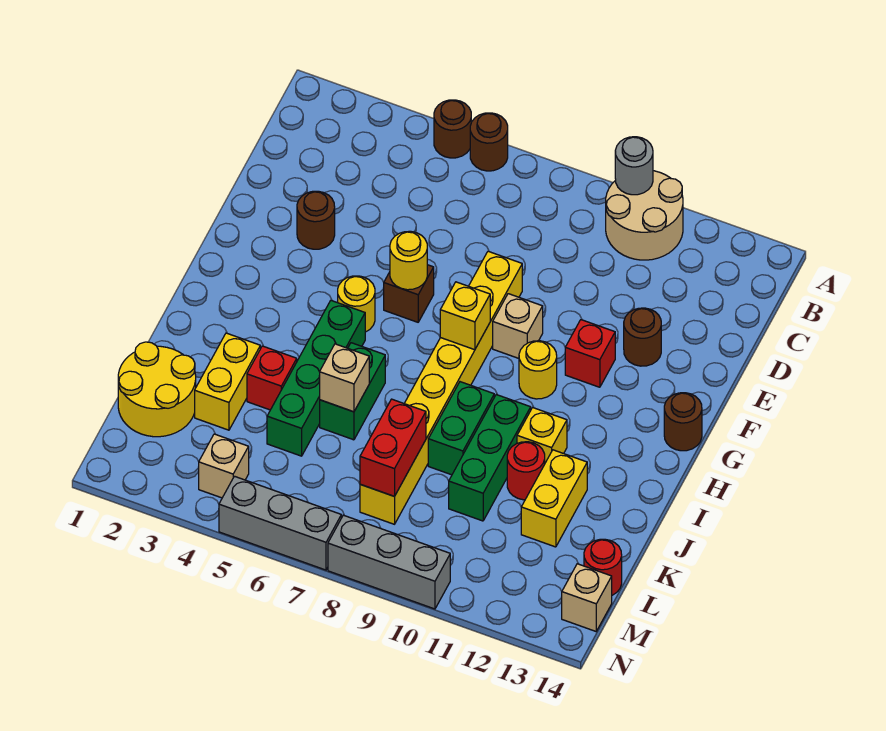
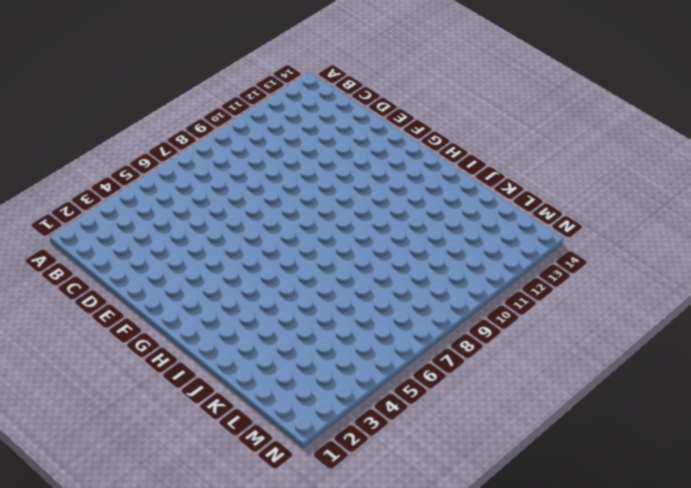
none -> brown 1x1 round brick [434,100,471,158]
none -> brown 1x1 round brick [470,113,508,171]
none -> tan 2x2 round brick [606,171,683,260]
none -> brown 1x1 round brick [297,191,335,249]

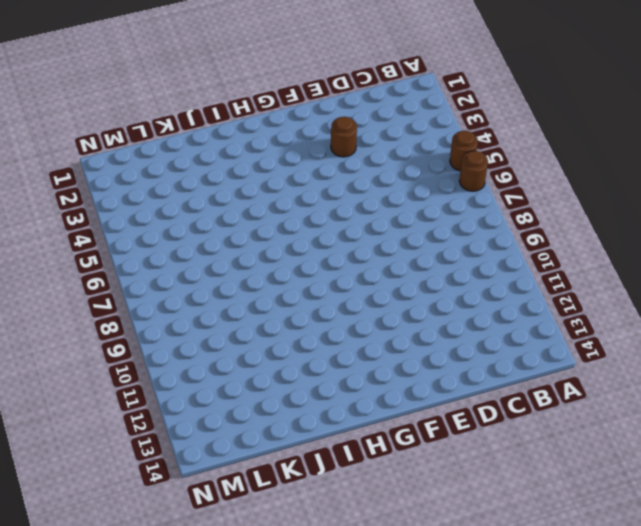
none -> tan 2x2 round brick [606,171,683,260]
none -> yellow 1x8 brick [360,251,522,524]
none -> brown 1x1 round brick [624,308,661,366]
none -> brown 1x1 brick [384,265,434,322]

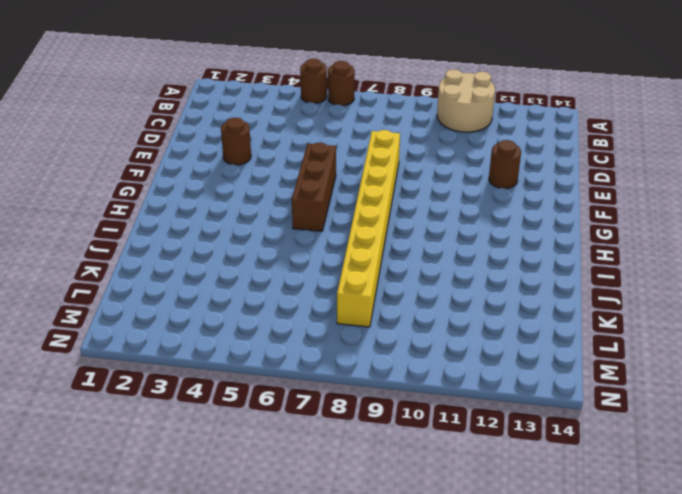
brown 1x3 brick [292,143,336,231] -> brown 1x1 brick [384,265,434,322]
none -> tan 1x1 brick [493,294,543,358]
none -> red 1x1 brick [565,320,615,387]
none -> yellow 1x1 round brick [338,276,375,332]
none -> yellow 1x1 round brick [519,341,557,399]

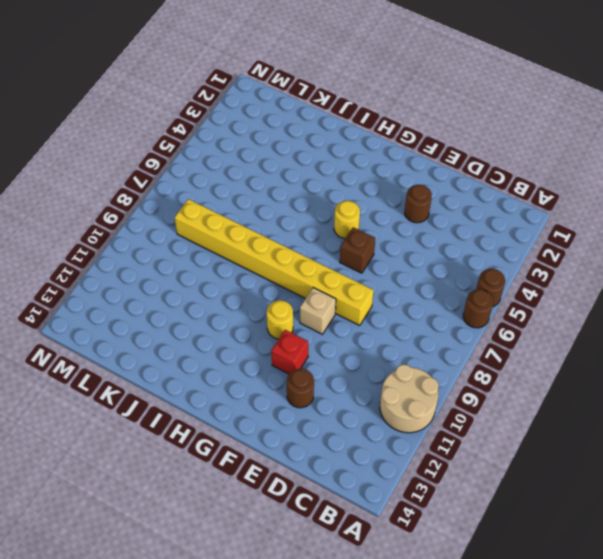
none -> brown 1x1 round brick [664,393,702,451]
none -> green 1x4 brick [267,301,365,456]
none -> green 1x2 brick [320,343,385,440]
none -> green 1x2 brick [428,382,494,475]

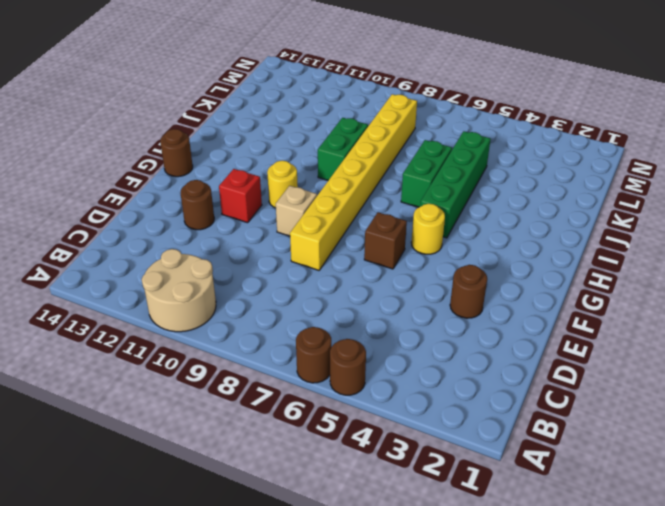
none -> green 1x3 brick [449,395,531,521]
none -> yellow 1x1 brick [517,408,567,463]
none -> yellow 1x2 brick [195,333,260,430]
none -> red 1x1 brick [247,346,297,410]

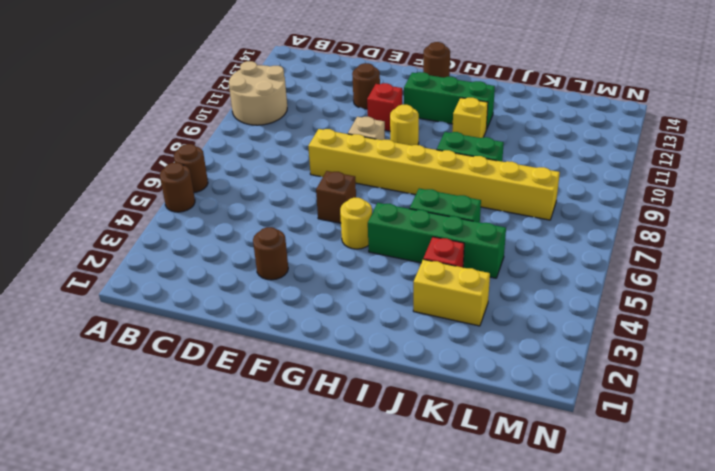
green 1x3 brick [404,72,495,130] -> green 1x3 brick moved to [449,395,531,521]
none -> red 1x1 round brick [507,442,545,500]
none -> yellow 1x2 brick [521,450,587,547]
none -> yellow 2x2 round brick [118,342,196,437]
none -> red 1x1 round brick [584,539,622,595]

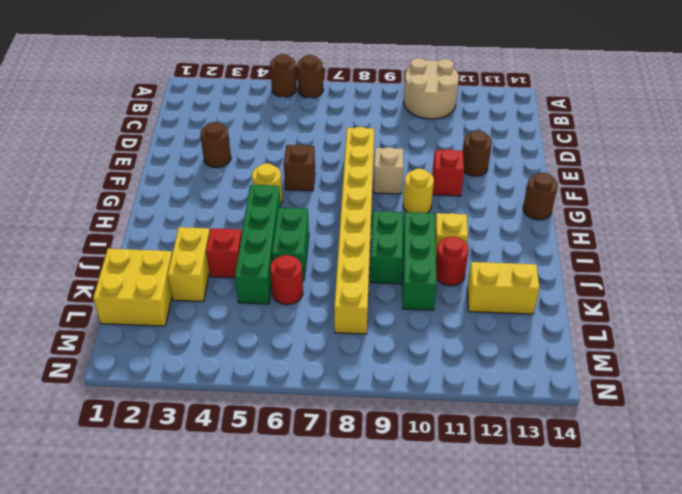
yellow 2x2 brick [93,249,172,326] -> yellow 2x2 round brick [118,342,196,437]
red 1x1 round brick [270,255,303,305] -> red 1x1 round brick moved to [584,539,622,595]
yellow 1x2 brick [467,262,539,314] -> yellow 1x2 brick turned to [521,450,587,547]
none -> tan 1x1 brick [199,434,249,498]
none -> tan 1x1 brick [562,564,612,631]
none -> grey 1x3 brick [219,476,341,570]
none -> grey 1x3 brick [328,515,450,609]

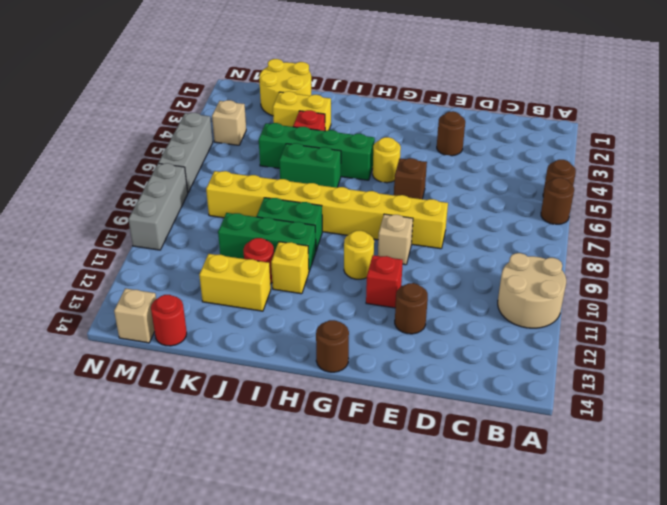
none -> grey 1x1 round brick [615,137,653,195]
none -> yellow 1x1 round brick [390,231,427,290]
none -> yellow 1x1 brick [440,282,490,350]
none -> tan 1x1 brick [320,344,369,412]

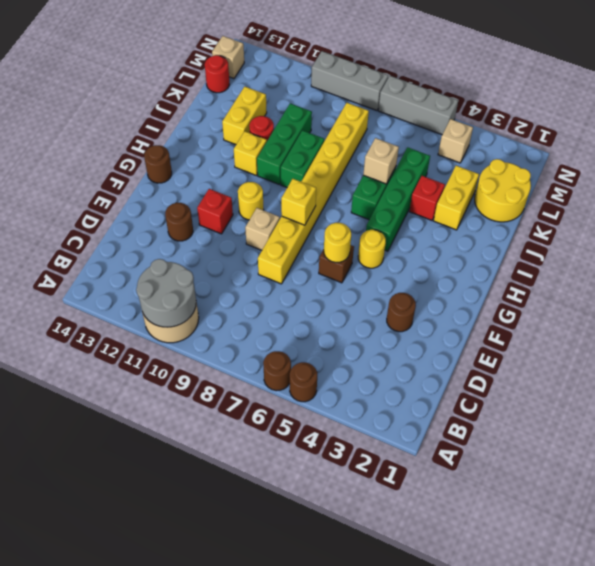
grey 2x2 round brick [136,259,196,327] -> grey 1x1 round brick [615,137,653,195]
none -> red 1x2 brick [360,399,426,496]

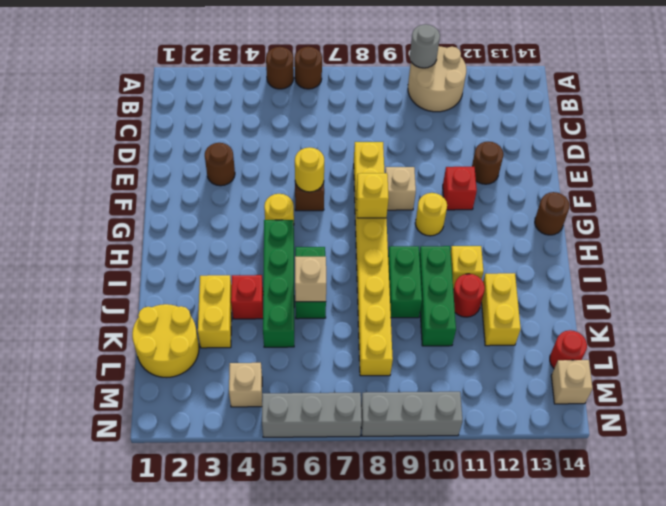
none -> red 1x2 brick [360,399,426,496]

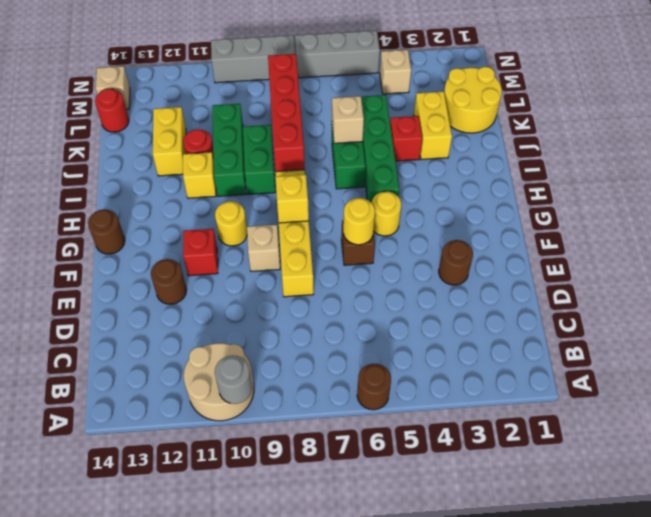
red 1x4 brick [268,54,305,172] -> red 1x2 brick [360,399,426,496]
none -> brown 1x1 round brick [434,100,471,158]

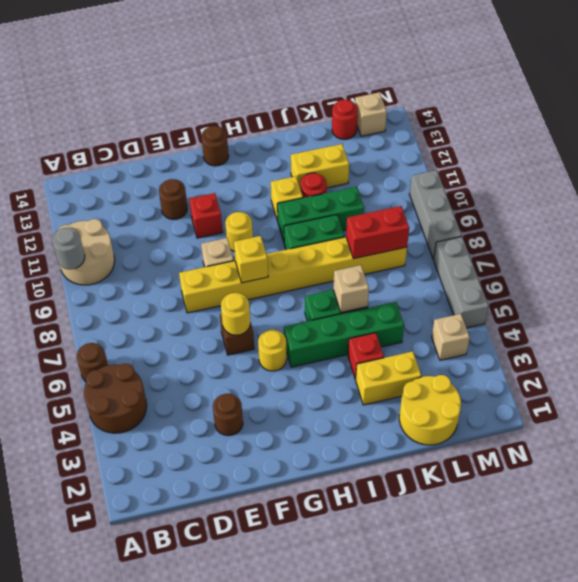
brown 2x2 round brick [84,364,147,433] -> brown 1x1 round brick [434,100,471,158]

